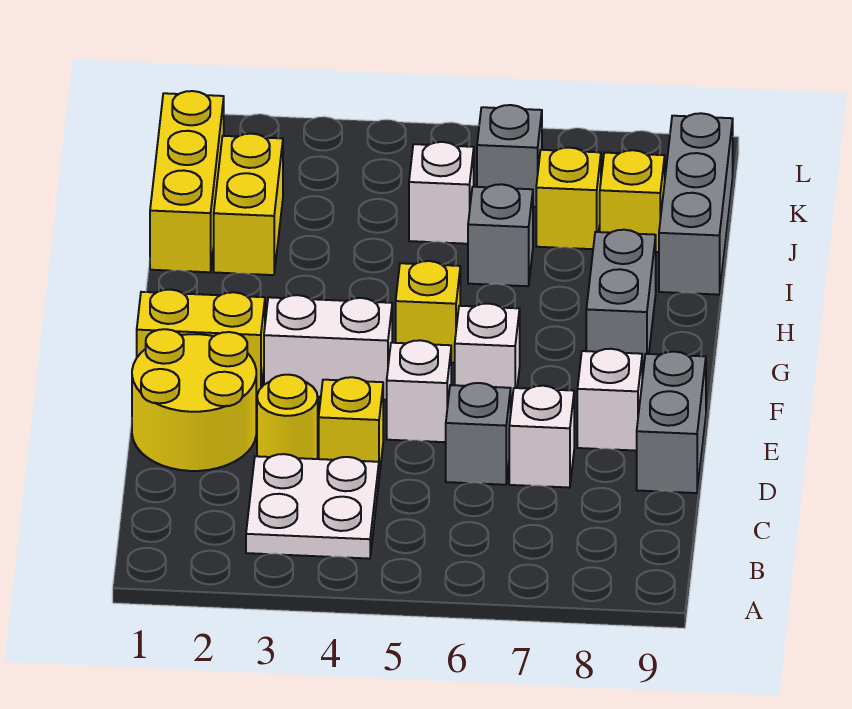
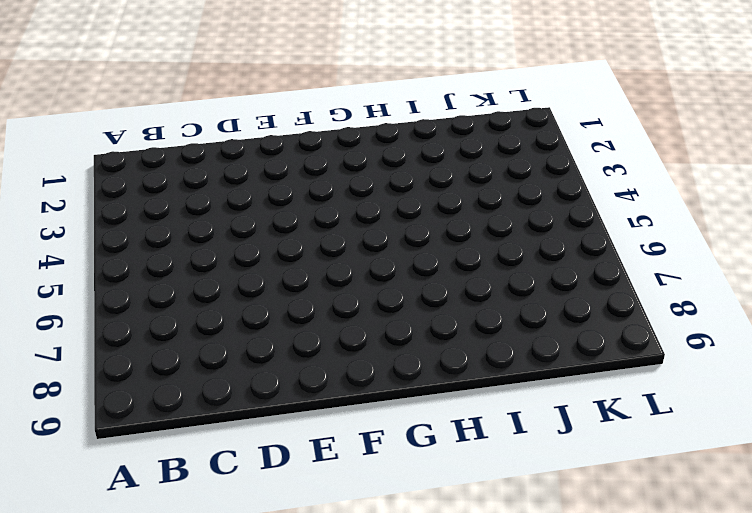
none -> white 2x2 plate [246,454,379,559]
none -> yellow 2x2 round brick [132,329,256,471]
none -> yellow 1x1 round brick [257,375,318,459]

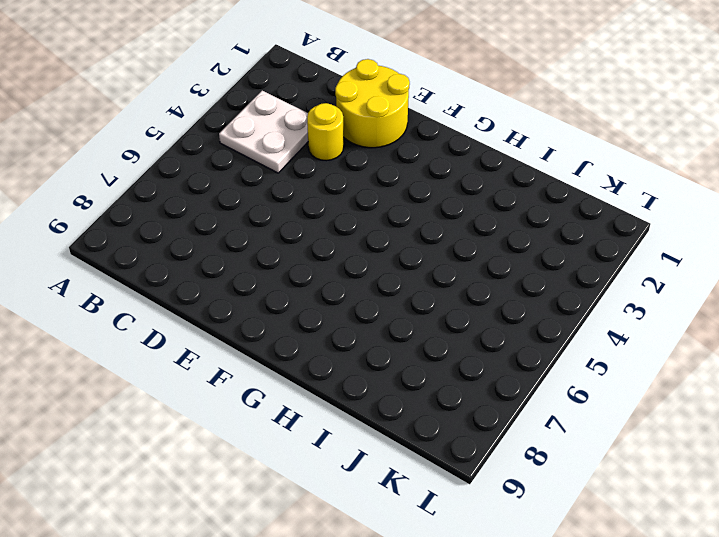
none -> yellow 1x1 brick [319,377,383,476]
none -> grey 1x1 brick [446,383,511,485]
none -> white 1x1 brick [509,386,574,488]

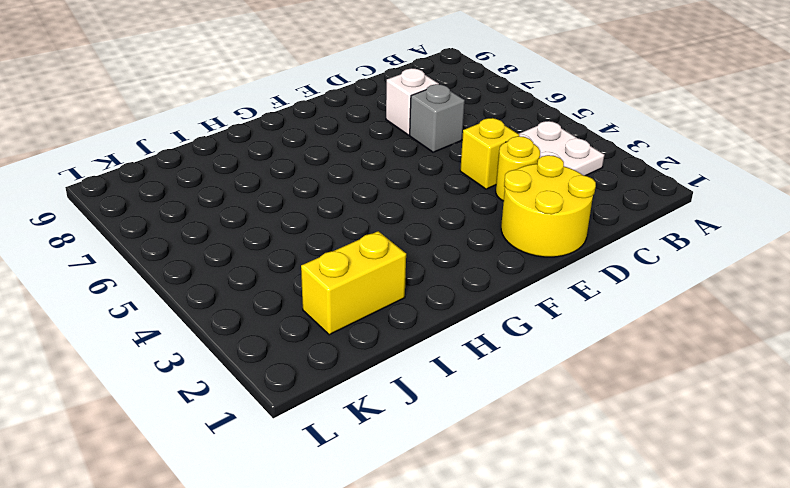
none -> grey 1x2 brick [637,352,706,493]
none -> white 1x1 brick [387,340,451,442]
none -> white 1x1 brick [577,349,642,451]

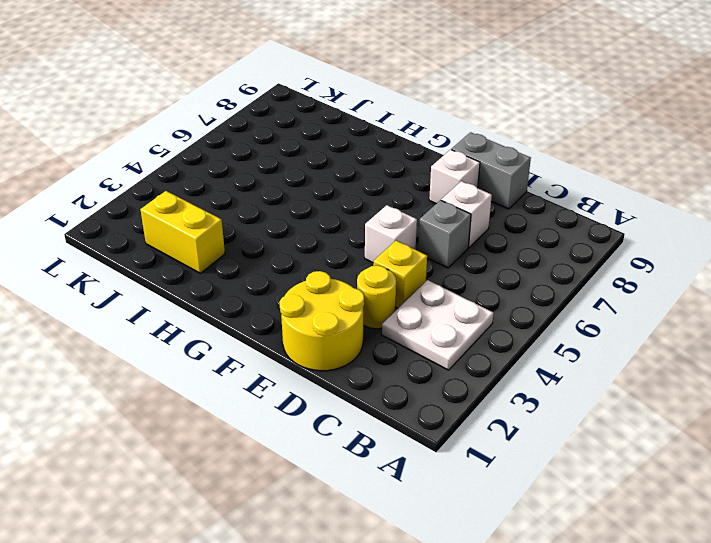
none -> yellow 1x2 brick [137,290,265,394]
none -> white 1x2 brick [264,295,392,400]
none -> white 1x1 brick [455,304,520,405]

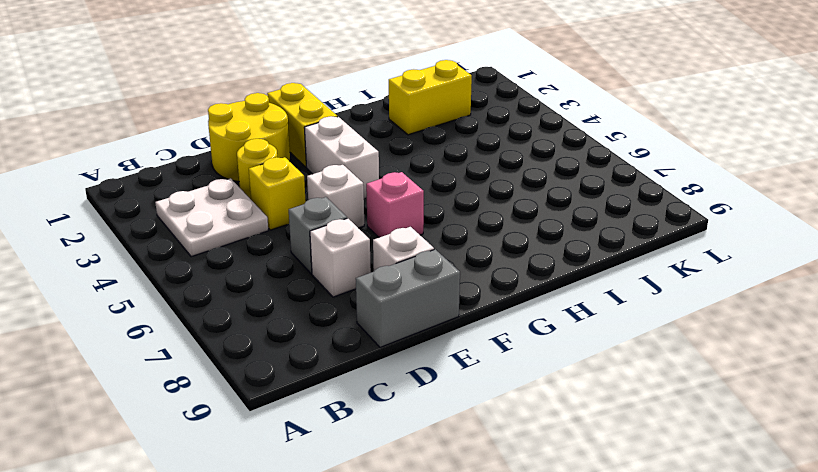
pink 1x1 brick [366,172,424,237] -> white 1x1 brick [455,304,520,405]
none -> yellow 1x1 brick [396,261,460,363]
none -> grey 1x2 brick [586,230,656,371]
none -> yellow 1x3 brick [150,91,224,272]

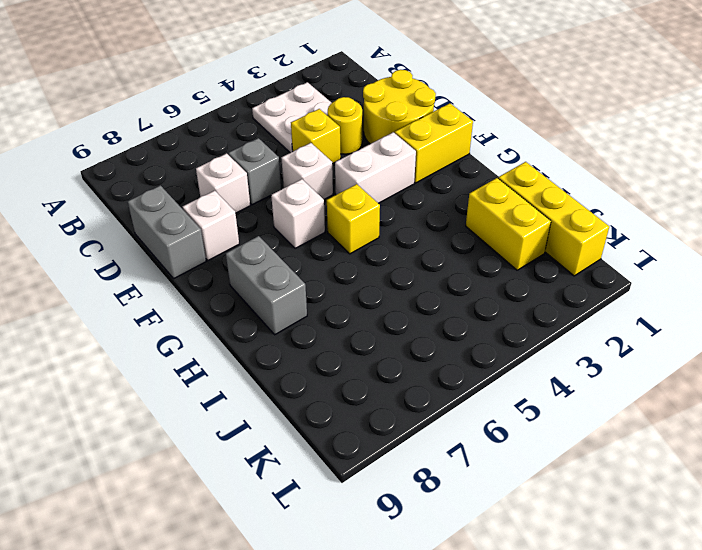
none -> grey 1x1 brick [468,184,533,286]
none -> grey 1x3 brick [659,113,733,295]
none -> white 1x1 brick [409,142,474,244]

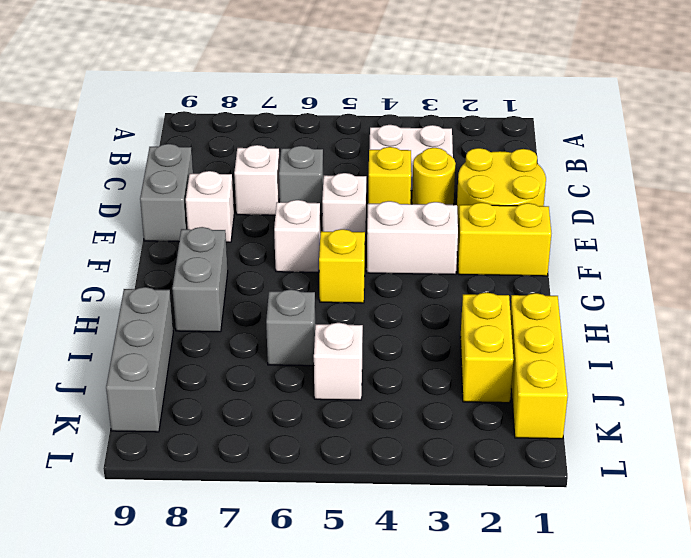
none -> yellow 1x1 brick [536,148,601,249]
none -> yellow 1x1 brick [600,150,665,252]
none -> grey 1x1 brick [477,105,542,207]

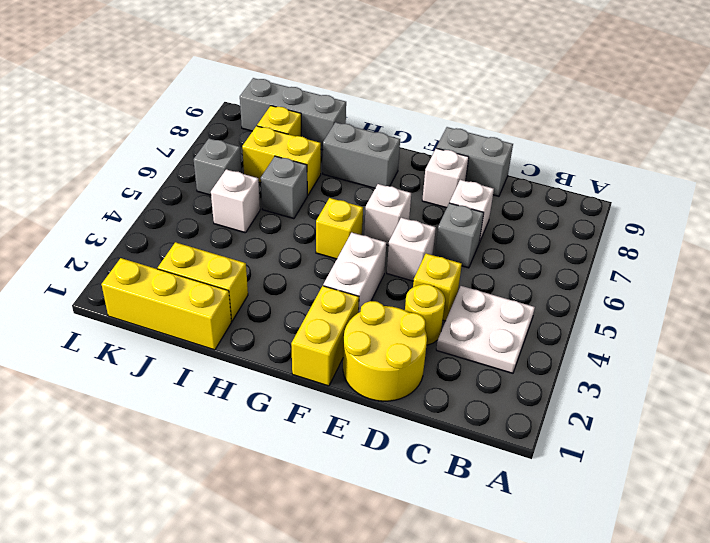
yellow 1x2 brick [242,126,321,196] -> yellow 1x1 brick [536,148,601,249]

